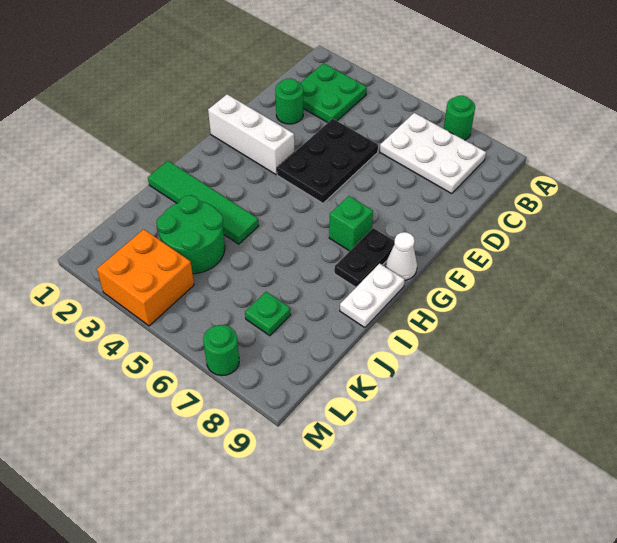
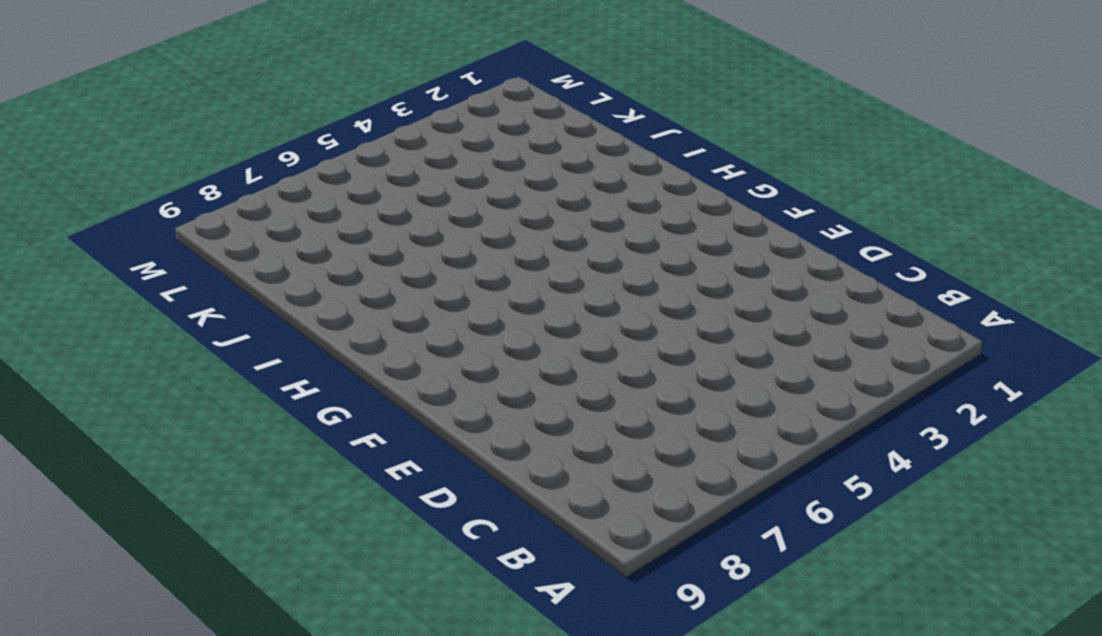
none -> green 1x1 round brick [443,96,475,140]
none -> green 2x2 plate [301,63,367,122]
none -> white 2x3 plate [380,113,486,194]

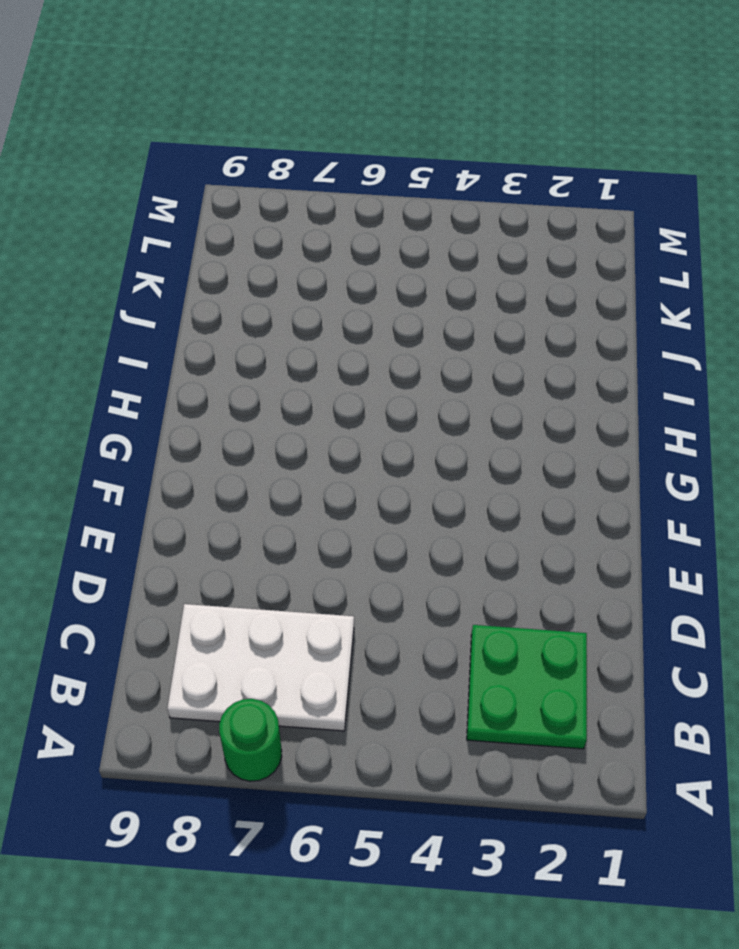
none -> green 1x1 round brick [275,78,303,124]
none -> black 2x3 plate [277,119,378,203]
none -> white 1x3 brick [208,94,294,175]

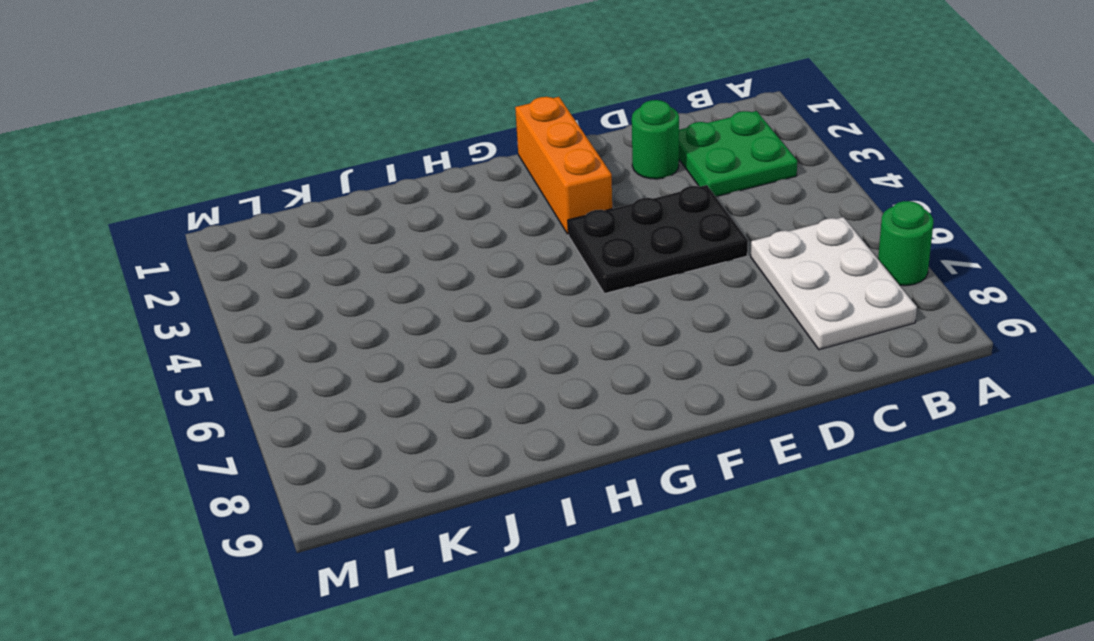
orange 1x3 brick [515,97,612,234] -> white 1x3 brick [208,94,294,175]
none -> green 1x1 brick [329,196,373,251]
none -> black 1x2 plate [334,228,394,287]
none -> white 1x1 cone [386,232,417,280]

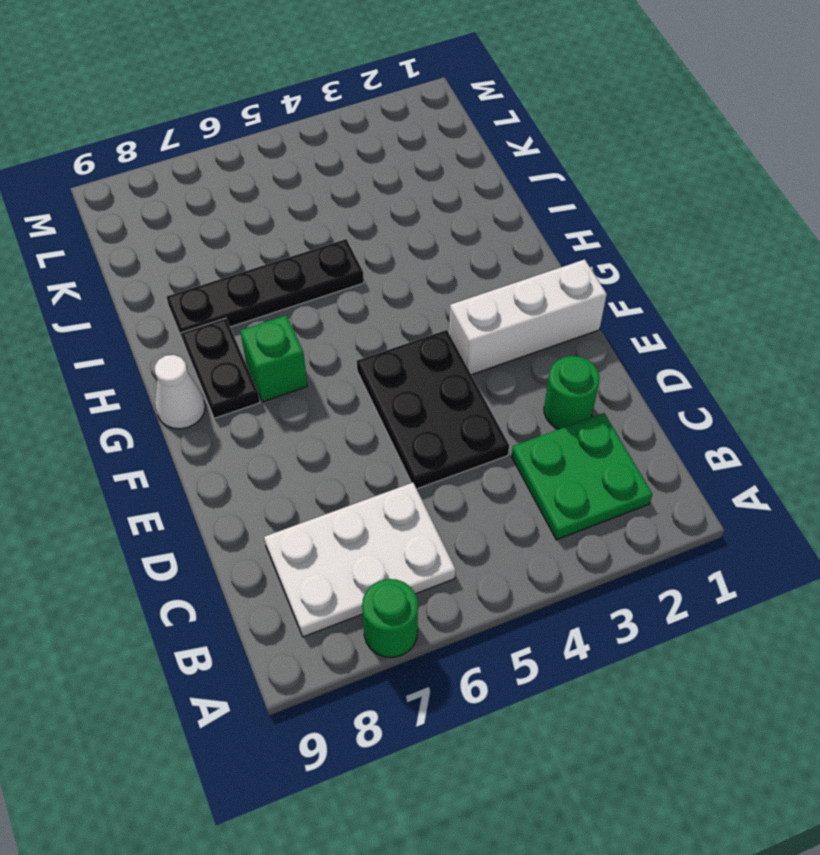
black 1x4 plate [167,239,364,340] -> none
none -> white 1x2 plate [340,264,405,328]
none -> green 1x4 tile [148,161,259,244]
none -> green 2x2 round brick [157,195,225,274]

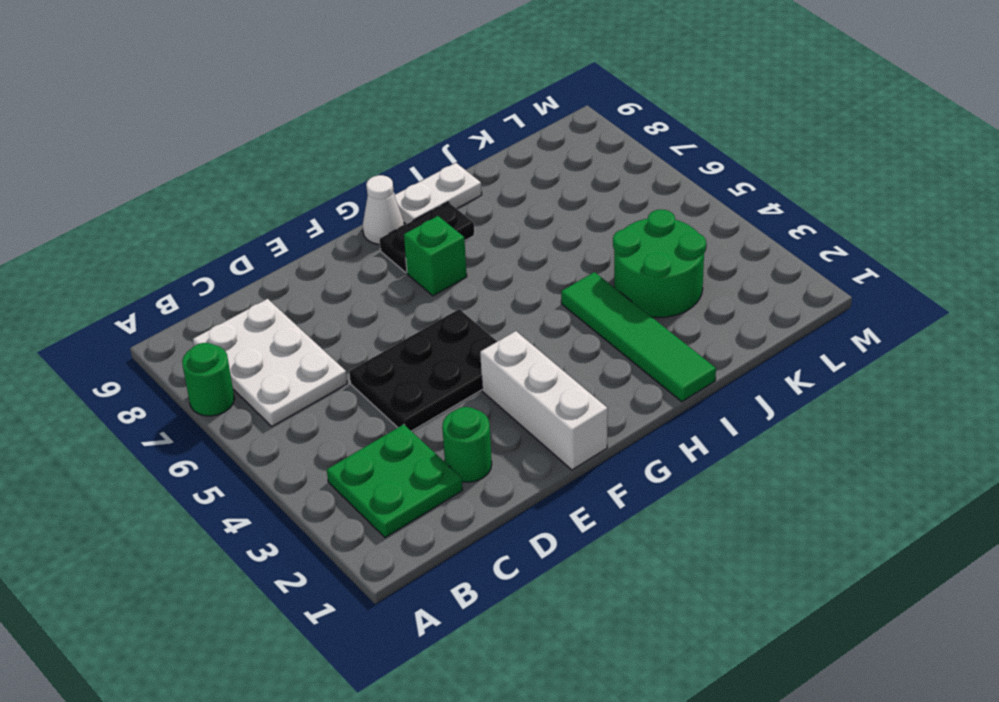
none -> green 1x1 plate [245,292,291,336]
none -> orange 2x2 brick [97,229,194,326]
none -> green 1x1 round brick [203,325,239,376]

